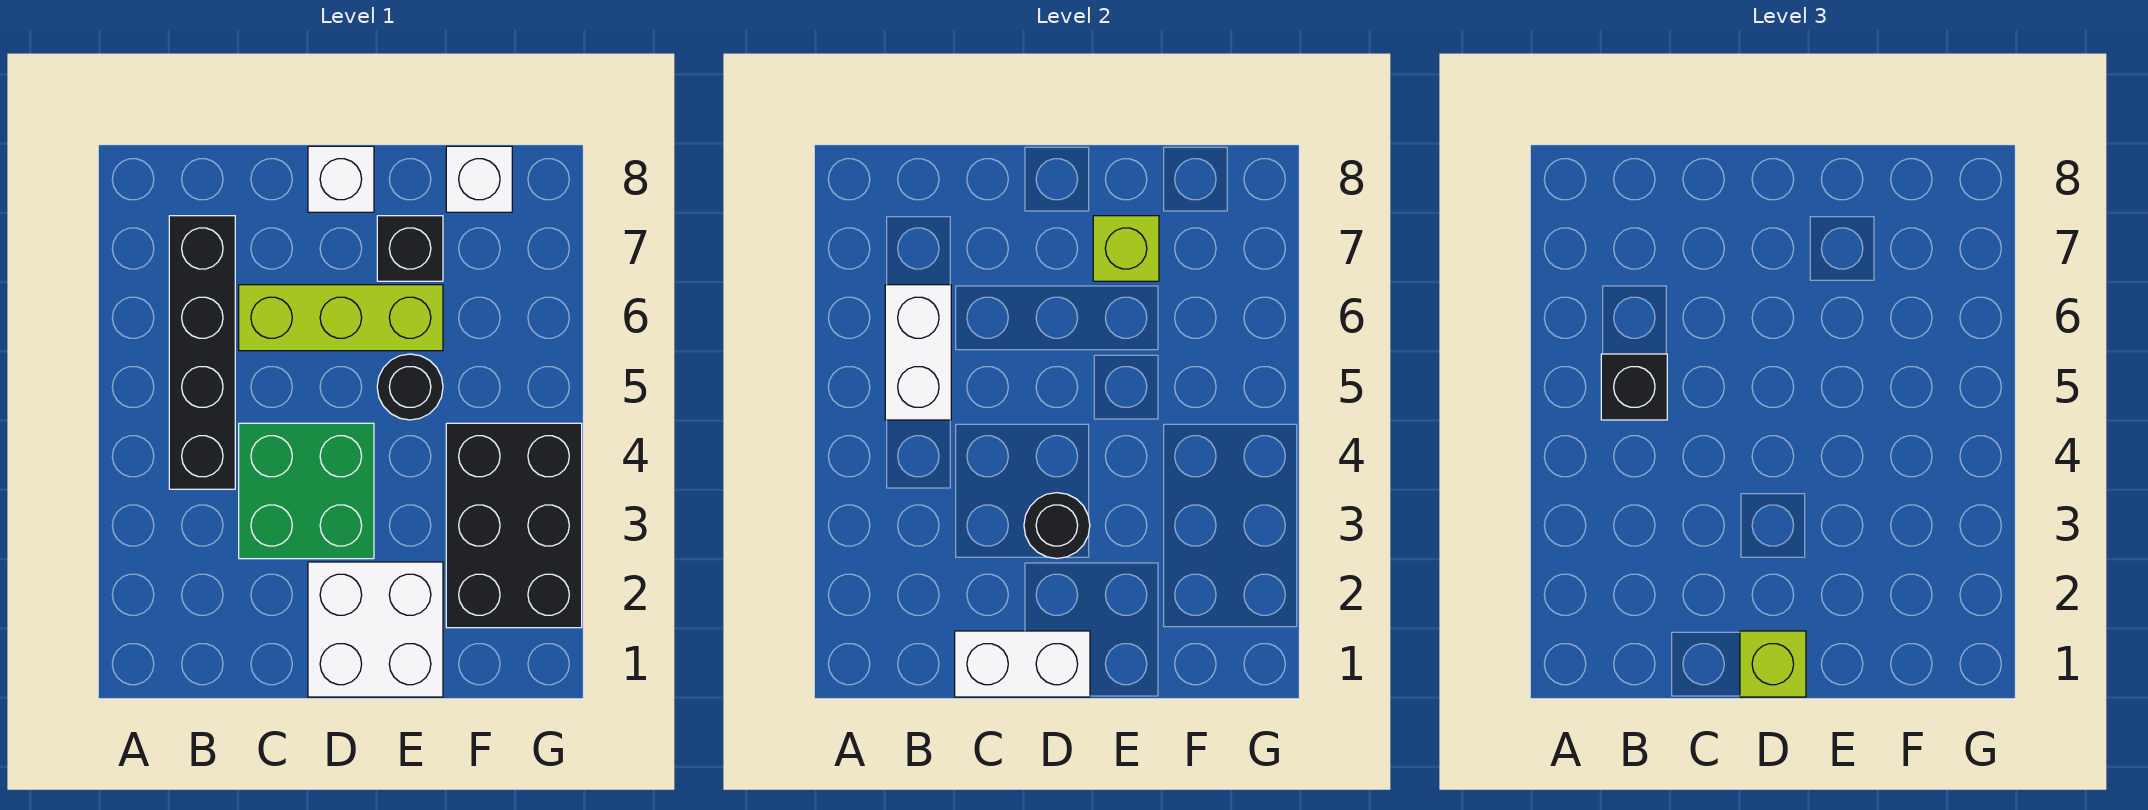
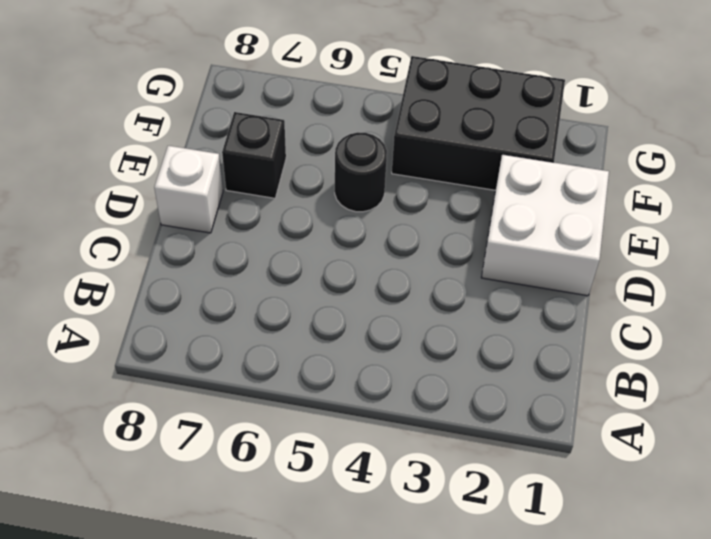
none -> black 1x4 brick [169,216,235,489]
none -> green 2x2 brick [239,423,374,559]
none -> lime 1x3 brick [239,285,443,351]

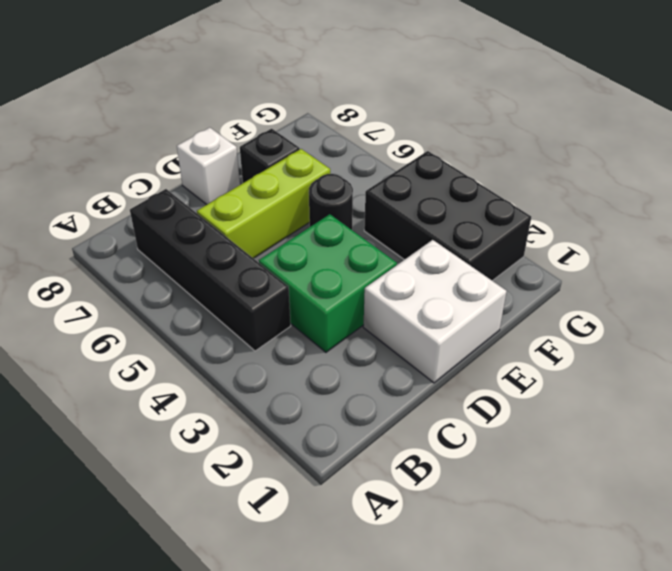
none -> white 1x1 brick [446,146,512,212]
none -> white 1x2 brick [885,285,951,420]
none -> white 1x2 brick [955,631,1090,697]

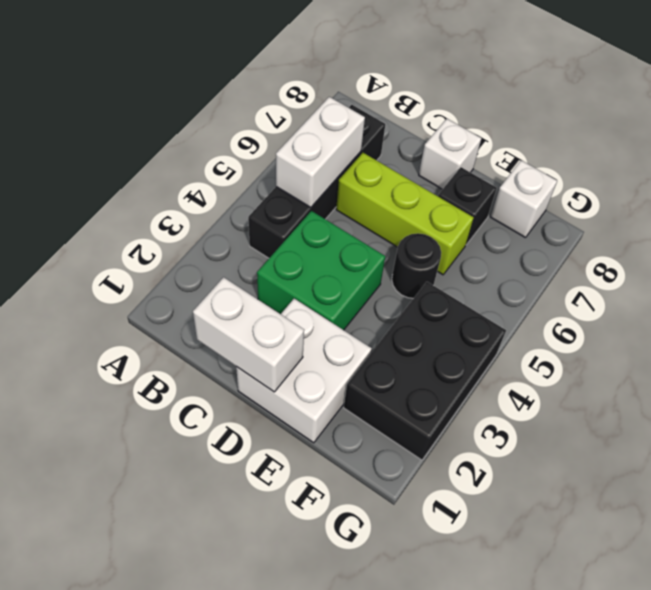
none -> black 1x1 round brick [1024,493,1090,558]
none -> lime 1x1 brick [1093,216,1159,281]
none -> black 1x1 brick [1601,354,1667,420]

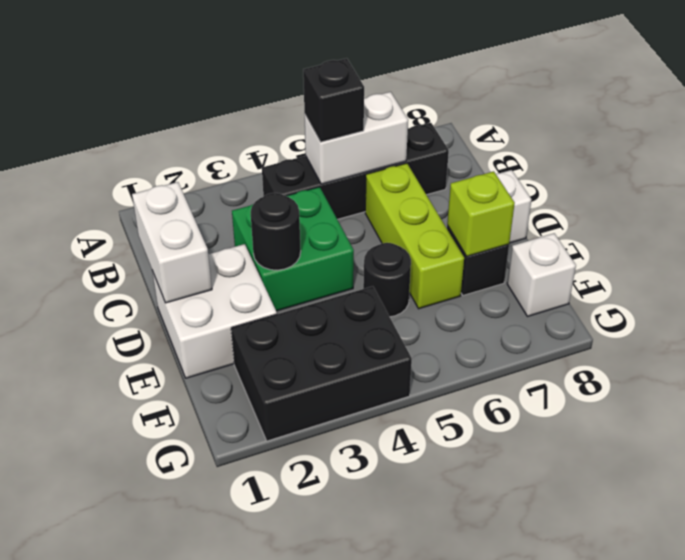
none -> lime 1x1 brick [1740,631,1806,697]

